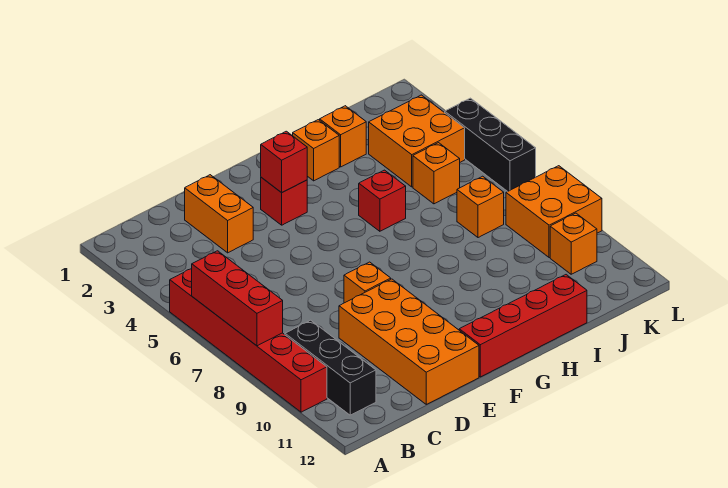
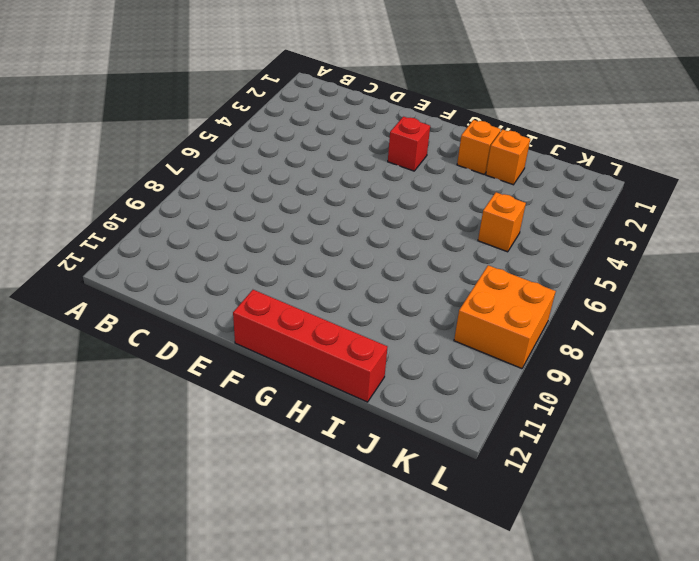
none -> red 1x6 brick [170,269,327,412]
none -> black 1x3 brick [285,320,376,415]
none -> orange 1x2 brick [185,175,253,253]

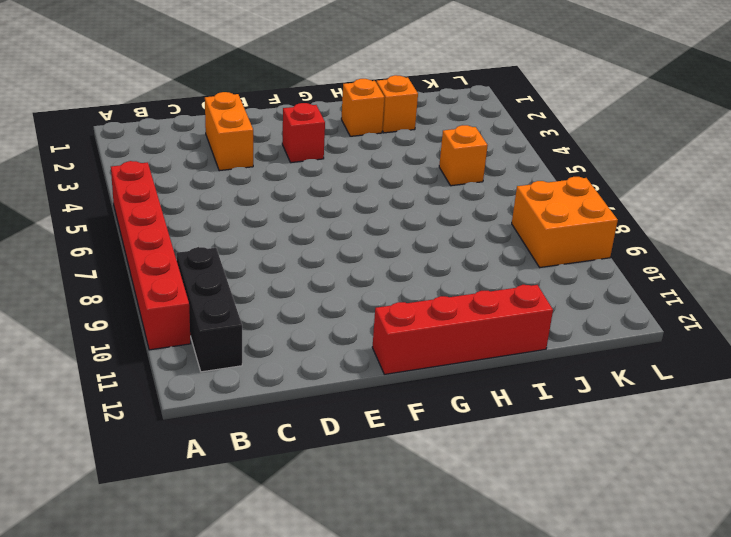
none -> orange 2x4 brick [339,279,479,404]
none -> orange 1x1 brick [344,262,391,303]
none -> red 1x1 brick [359,170,406,231]

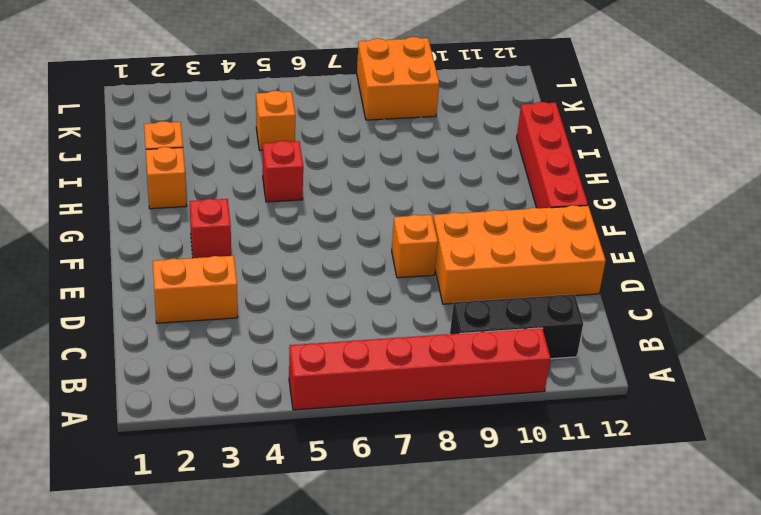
none -> orange 2x2 brick [369,95,465,187]
none -> orange 1x1 brick [457,176,504,238]
none -> orange 1x1 brick [550,213,597,274]

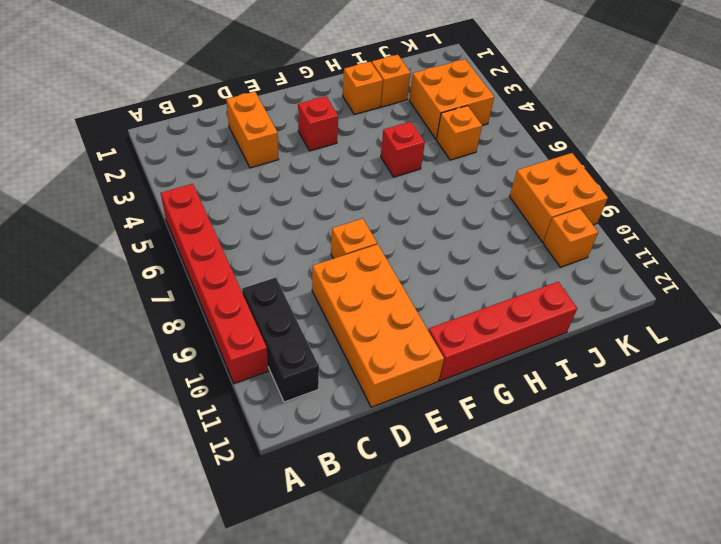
none -> orange 1x1 brick [457,176,504,238]
none -> black 1x3 brick [445,98,536,192]
none -> red 1x3 brick [192,251,283,346]

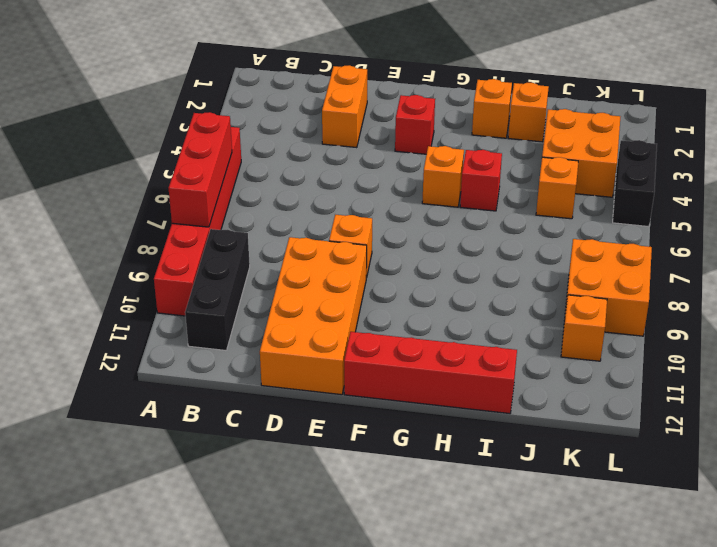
orange 1x1 brick [422,146,464,207] -> orange 1x1 brick moved to [457,176,504,238]
black 1x2 brick [613,140,657,227] -> black 1x3 brick [445,98,536,192]
none -> red 1x1 brick [261,131,307,193]

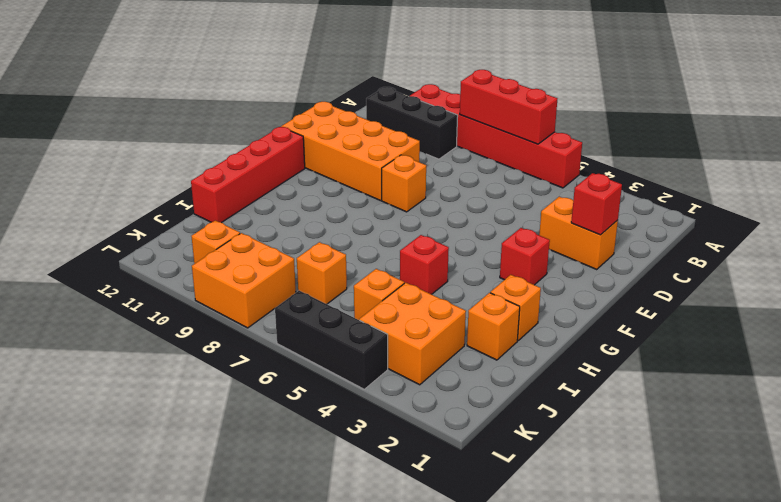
red 1x1 brick [571,173,622,235] -> red 1x1 brick moved to [261,131,307,193]

